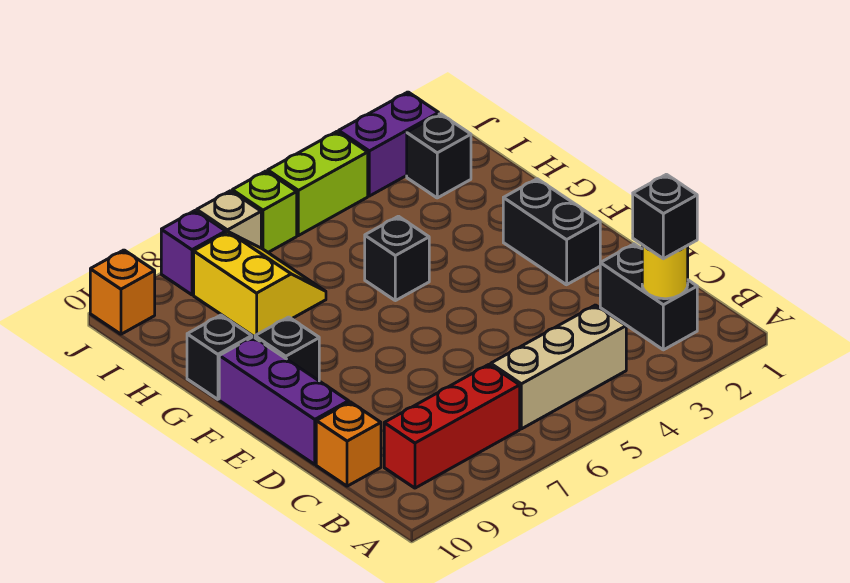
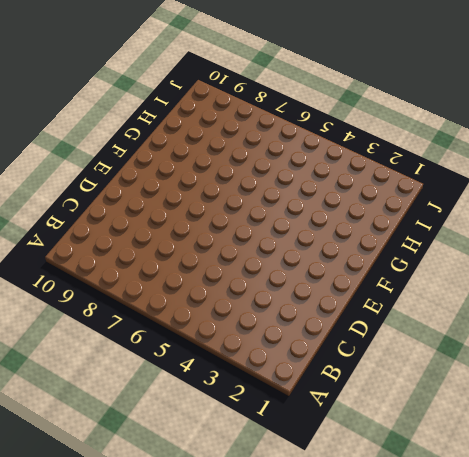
none -> black 1x2 brick [600,244,697,350]
none -> tan 1x3 brick [491,305,626,429]
none -> red 1x3 brick [384,365,520,488]

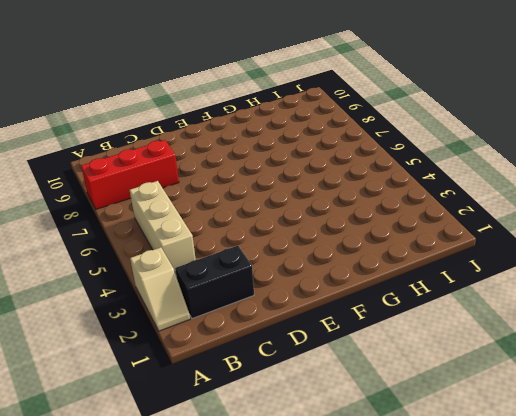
tan 1x2 slope [130,247,190,331] -> none
red 1x3 brick [81,140,179,209] -> red 1x3 brick turned to [384,365,520,488]
none -> orange 1x1 brick [316,402,381,486]
none -> purple 1x3 brick [219,337,349,464]
none -> black 1x2 brick [503,179,600,285]

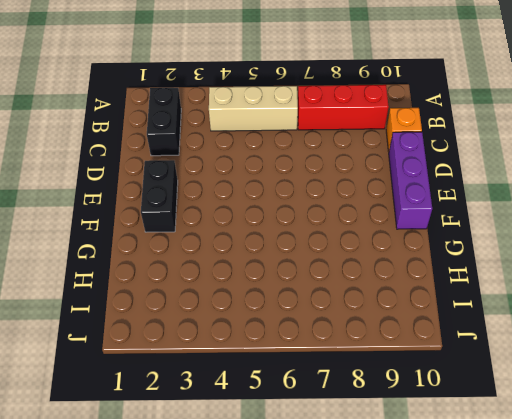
none -> black 1x1 brick [255,317,319,381]
none -> black 1x1 brick [365,216,429,301]
none -> black 1x1 brick [187,315,252,399]

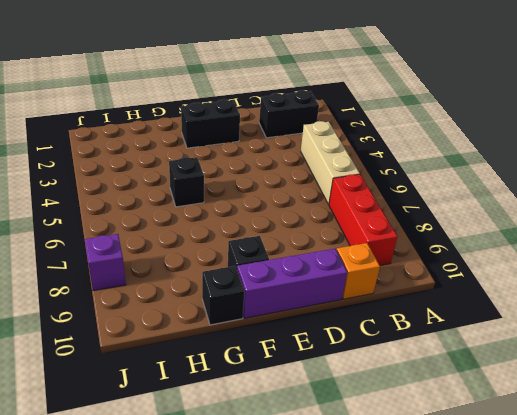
none -> yellow 2x2 slope [194,232,326,337]
none -> black 1x1 brick [407,114,471,198]
none -> purple 1x2 brick [339,92,439,196]

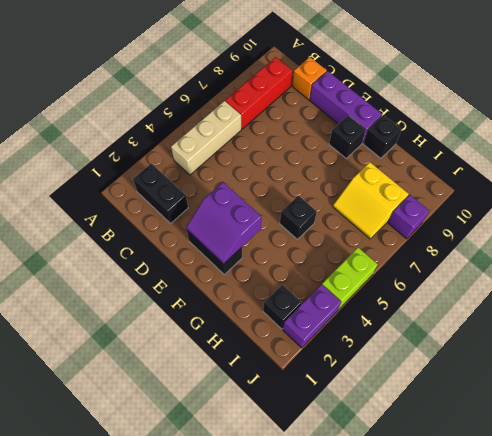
purple 2x2 slope [186,182,261,264] -> none
none -> lime 1x1 brick [232,171,297,252]
none -> tan 1x1 brick [197,191,261,248]
none -> orange 1x1 brick [90,250,155,334]

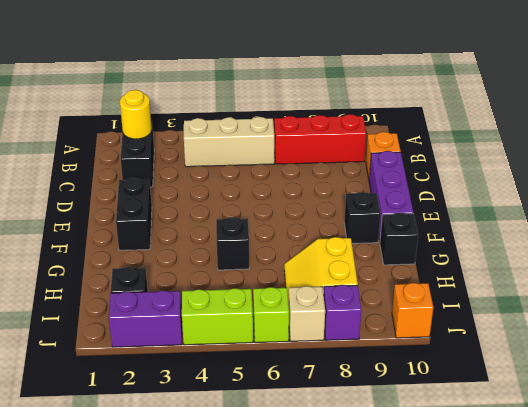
none -> black 1x1 brick [633,174,697,259]

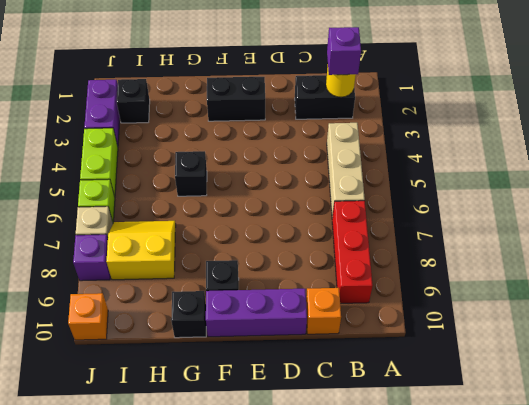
purple 1x1 brick [327,27,361,75] -> black 1x1 brick [633,174,697,259]

